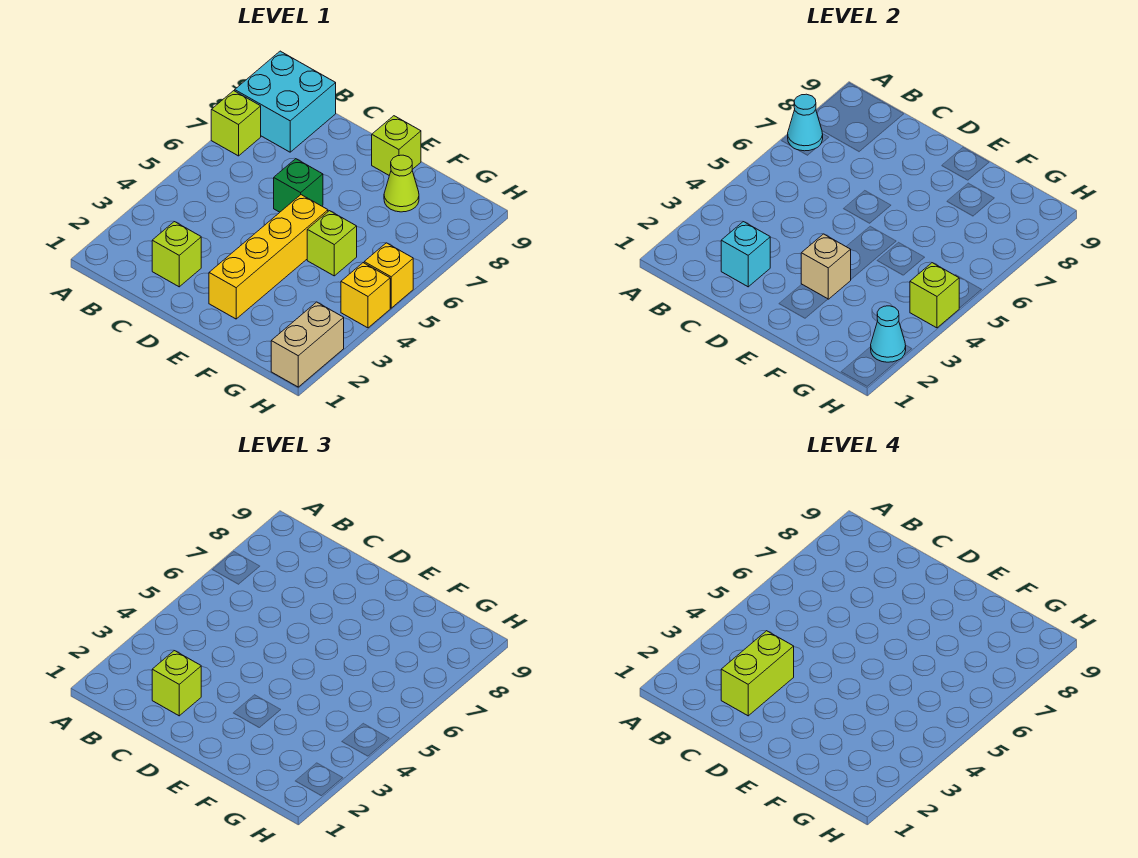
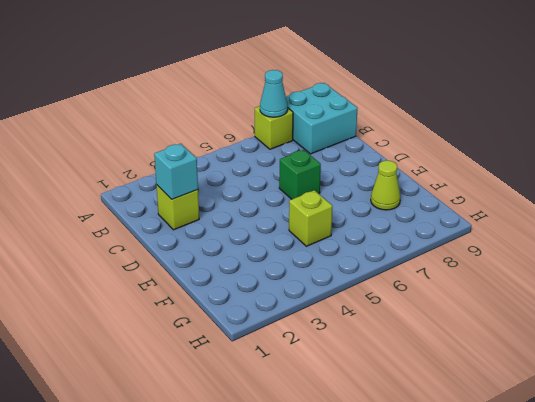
none -> yellow 1x4 brick [209,195,328,319]
none -> lime 1x1 brick [372,116,421,176]
none -> tan 1x2 brick [271,302,344,387]

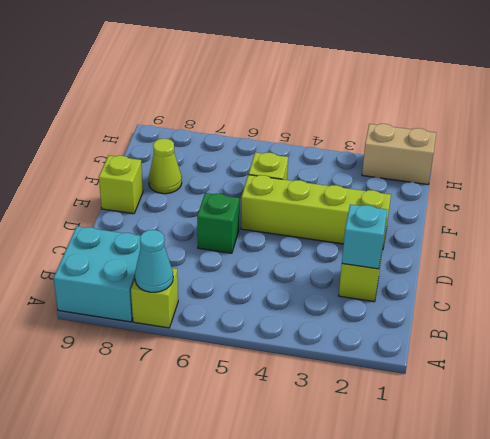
lime 1x4 brick [241,175,391,250] -> yellow 1x4 brick [209,195,328,319]
none -> yellow 1x1 brick [341,263,390,328]
none -> yellow 1x1 brick [364,243,413,308]
none -> tan 1x1 brick [801,234,851,299]

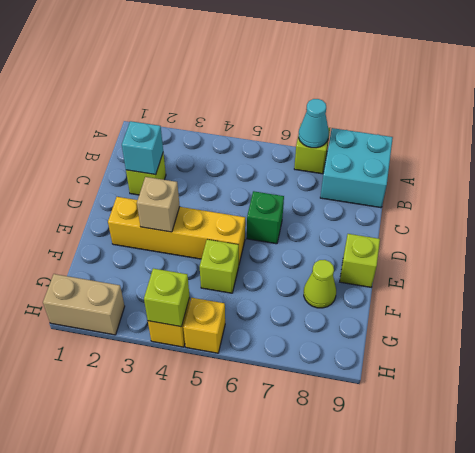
none -> cyan 1x1 cone [871,306,906,362]
none -> lime 1x1 brick [152,651,201,716]
none -> lime 1x2 brick [721,631,794,716]

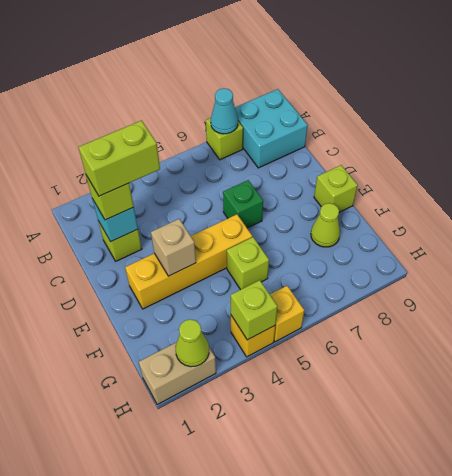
lime 1x1 cone [175,319,209,367] -> cyan 1x1 cone [871,306,906,362]

